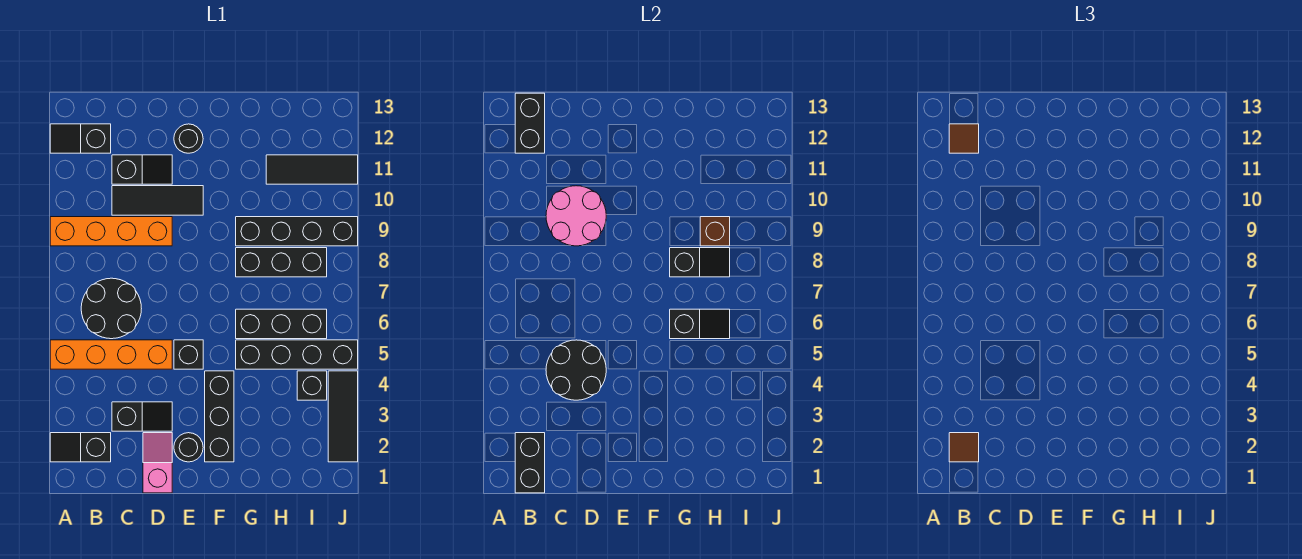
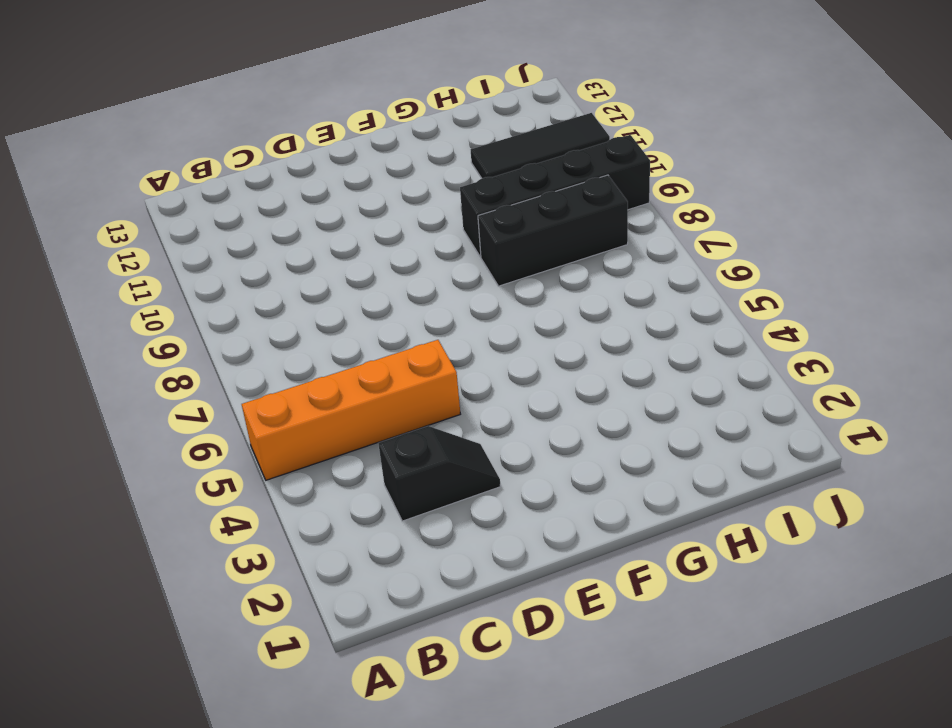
none -> black 1x2 slope [50,433,111,462]
none -> orange 1x4 brick [50,217,172,246]
none -> black 1x2 slope [50,124,111,153]

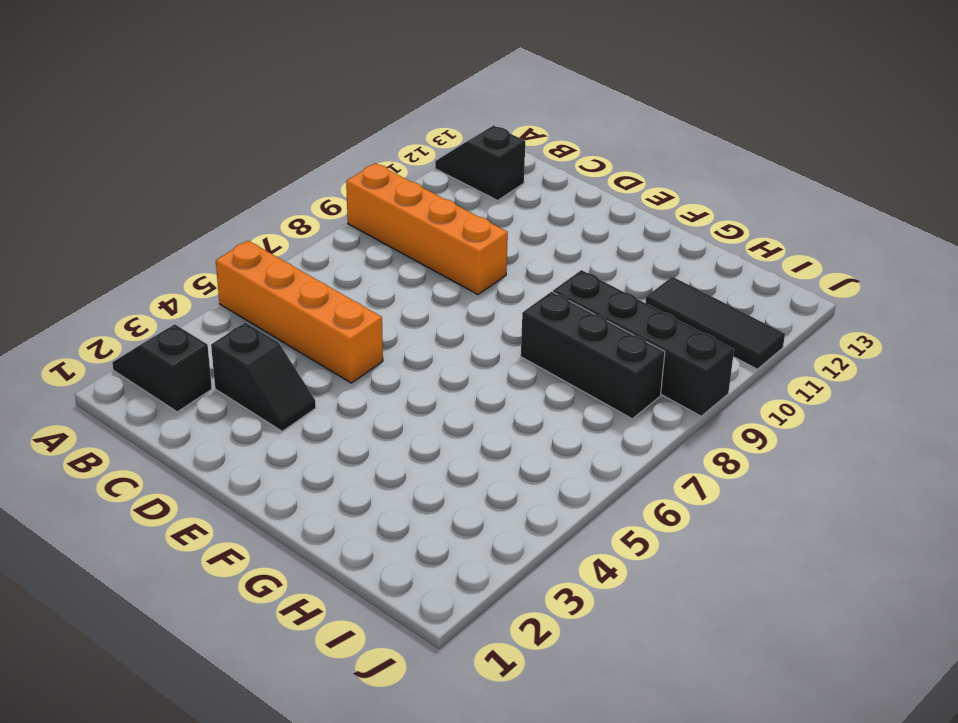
none -> black 2x2 round brick [81,278,141,339]
none -> black 1x3 tile [112,186,203,215]
none -> black 1x2 slope [112,155,172,184]

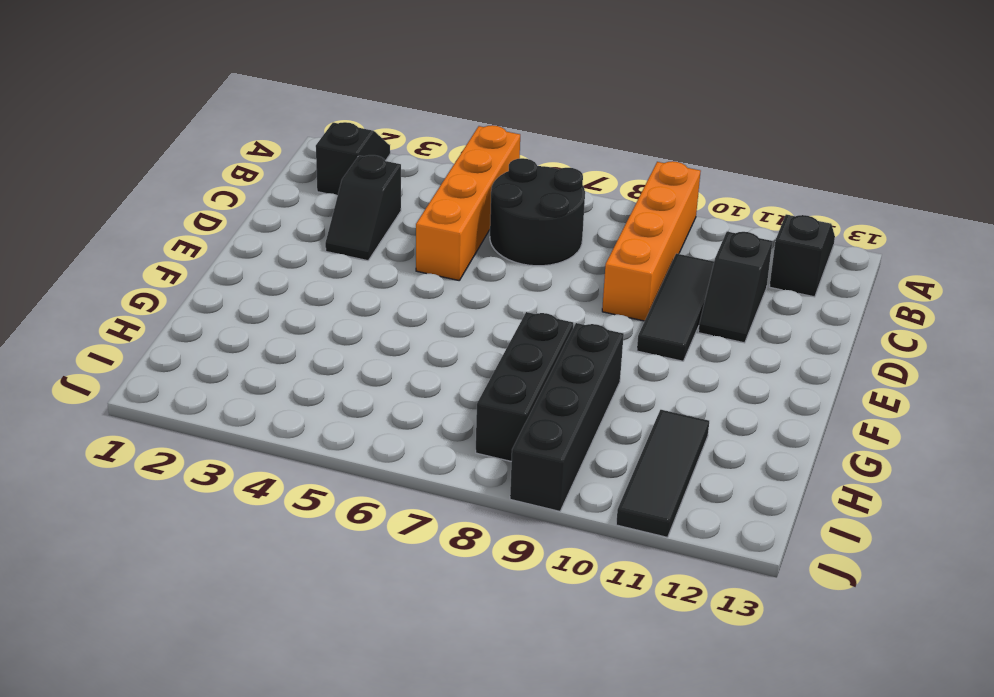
none -> pink 1x2 slope [143,433,172,493]
none -> black 1x1 round brick [174,433,203,462]
none -> black 1x1 brick [174,340,203,369]

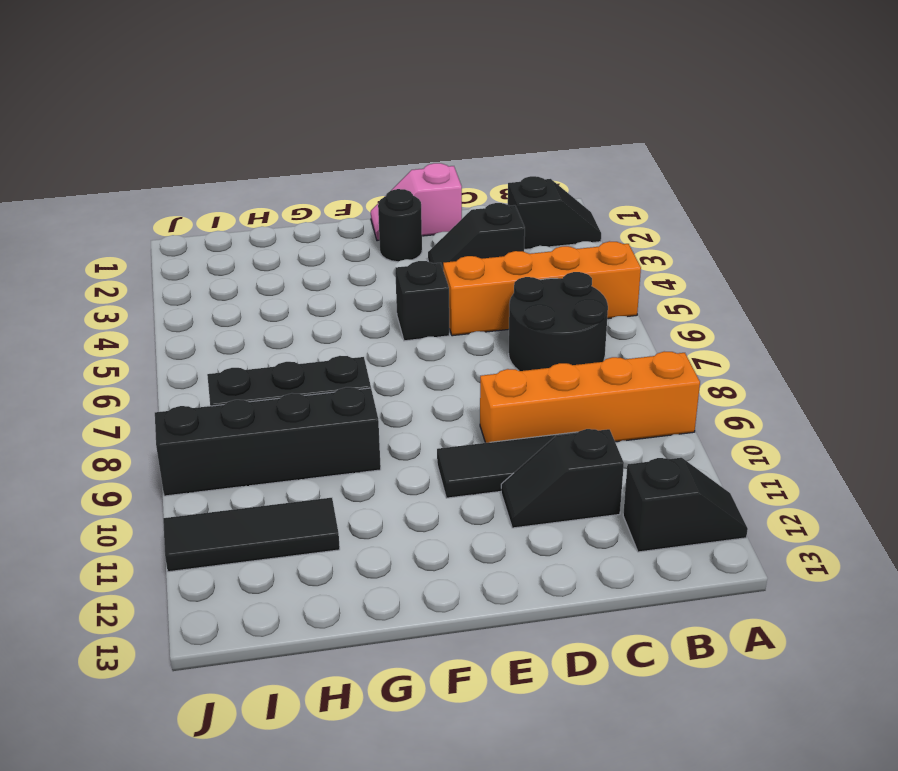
pink 1x2 slope [371,163,462,241] -> pink 1x2 slope turned to [143,433,172,493]
none -> black 1x1 round brick [174,124,203,153]
none -> black 1x3 brick [205,371,234,462]
none -> black 1x4 brick [236,340,358,369]

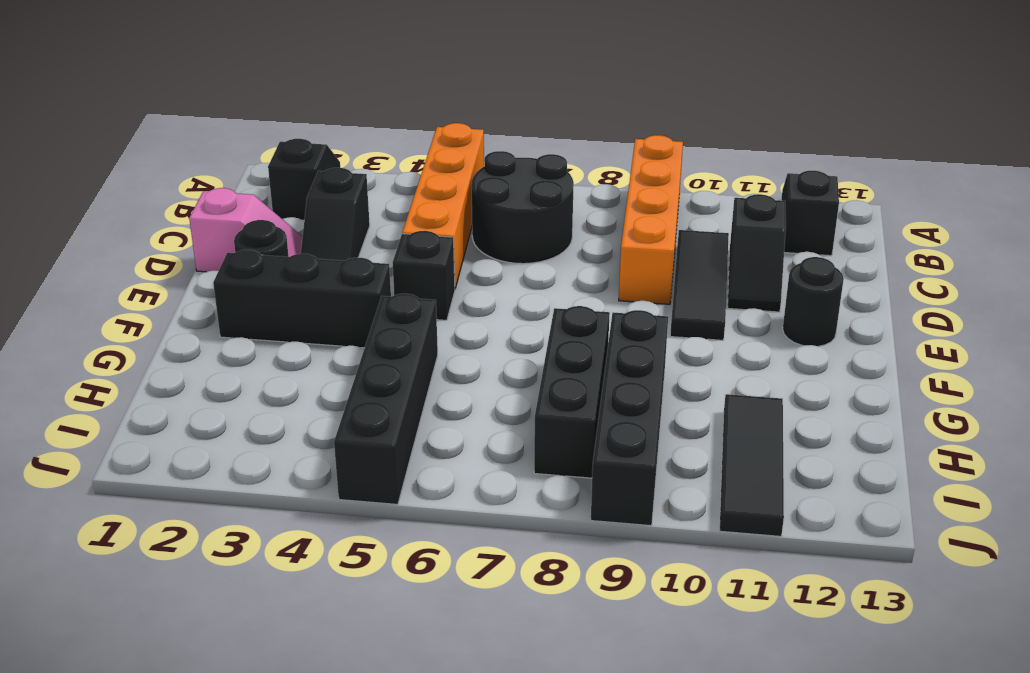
none -> black 1x3 brick [236,309,327,339]
none -> black 1x1 brick [297,371,327,400]
none -> black 1x3 tile [328,371,358,462]

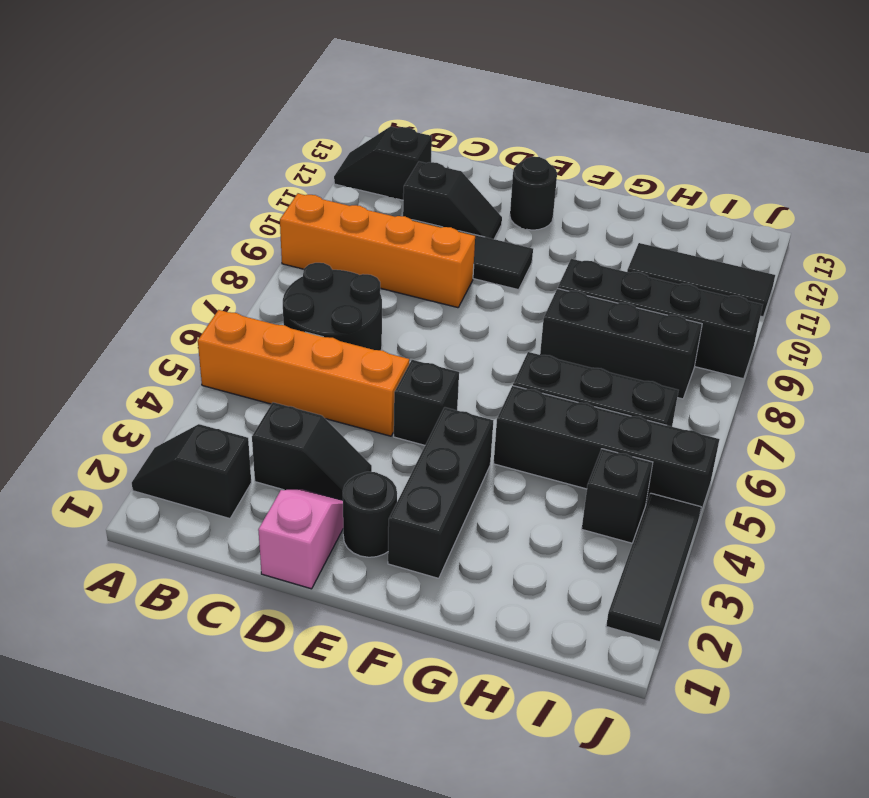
none -> black 1x2 brick [515,433,545,493]
none -> black 1x2 brick [515,93,545,153]
none -> black 2x2 round brick [546,340,606,400]

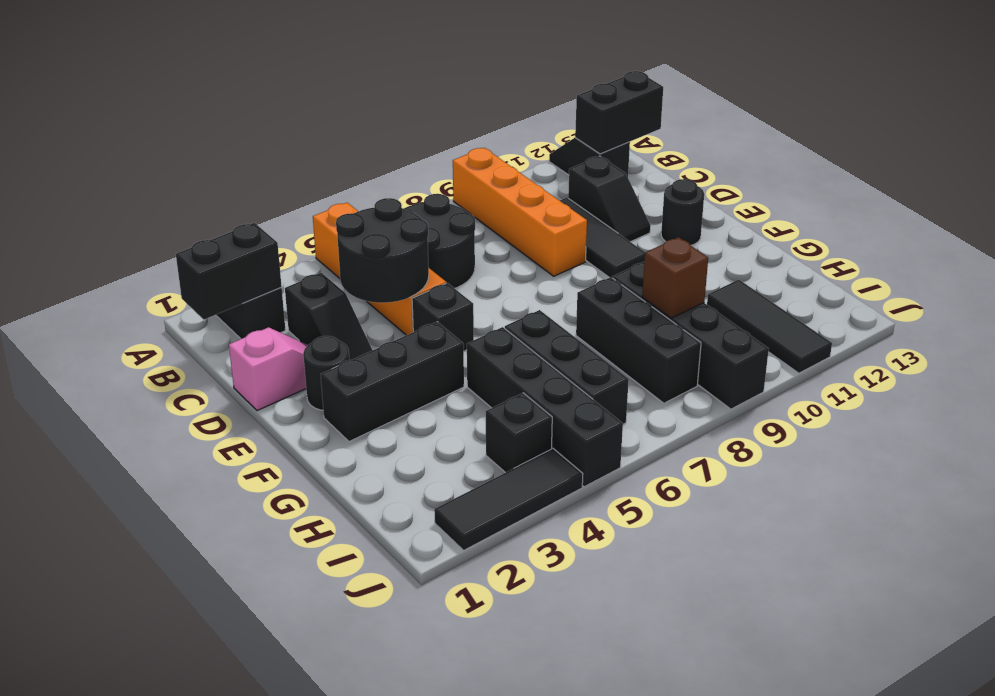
none -> pink 2x2 round brick [546,186,606,246]
none -> black 1x2 slope [670,309,730,339]
none -> black 1x2 slope [670,248,730,277]

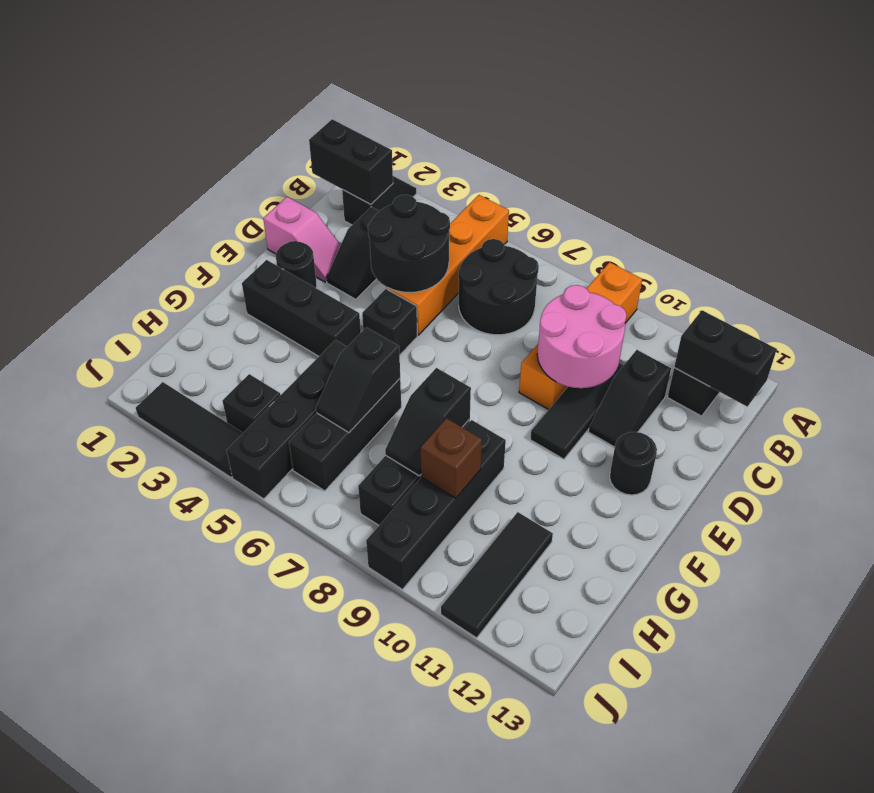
none -> brown 1x1 tile [949,433,979,462]
none -> brown 1x1 tile [949,124,979,153]

